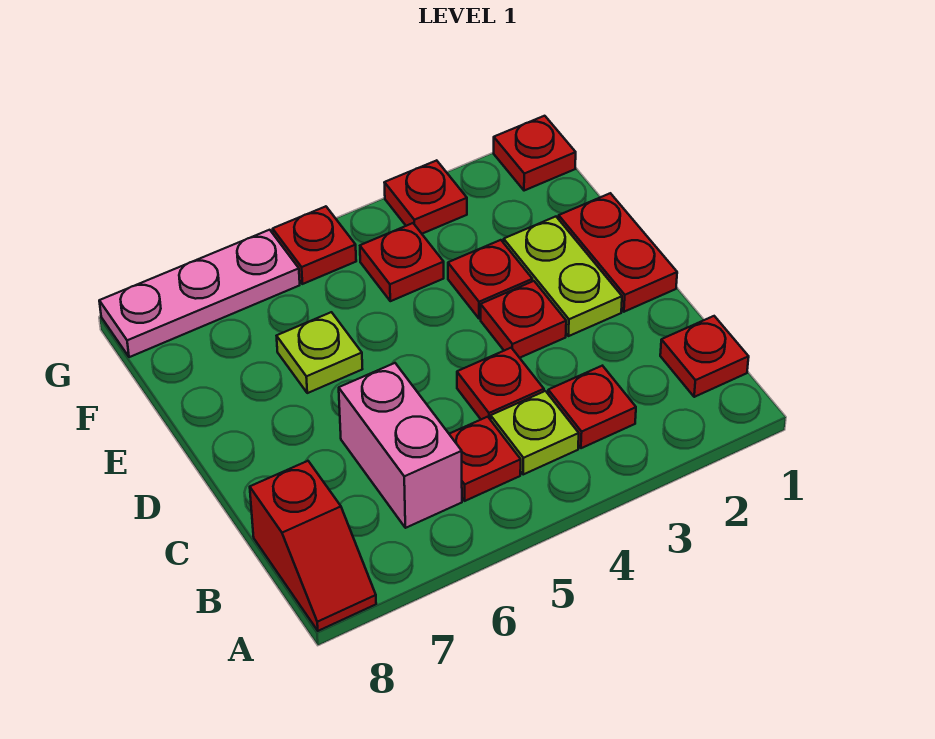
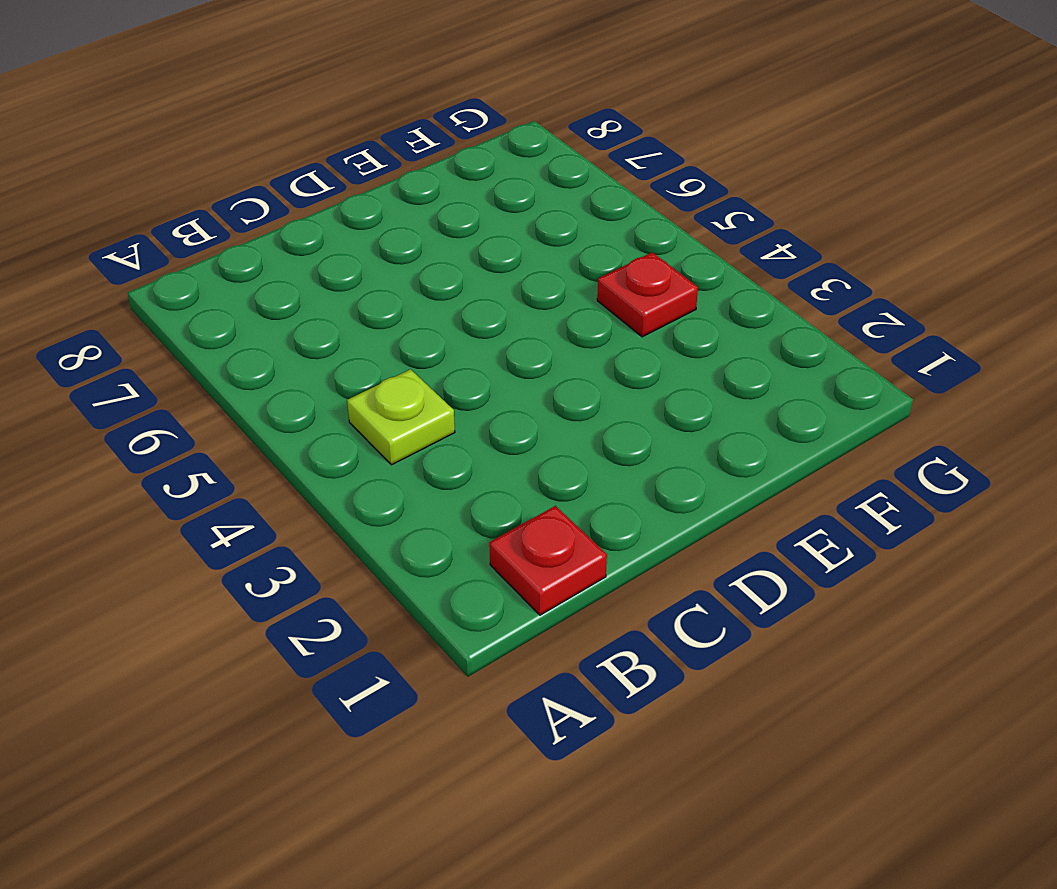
none -> red 1x2 slope [250,461,376,631]
none -> red 1x1 plate [548,366,636,448]
none -> red 1x1 plate [449,417,521,501]

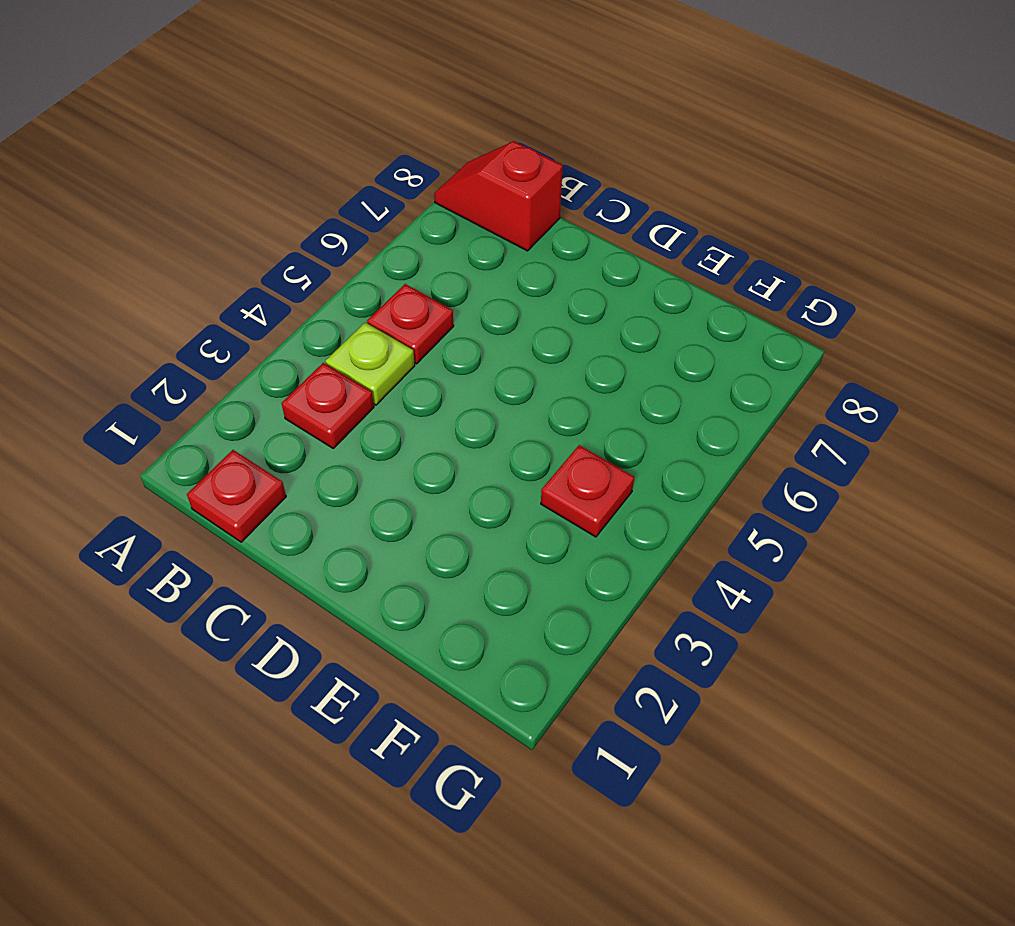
none -> pink 1x2 brick [339,363,462,528]
none -> red 1x1 plate [457,348,544,420]
none -> red 1x2 plate [559,193,677,312]

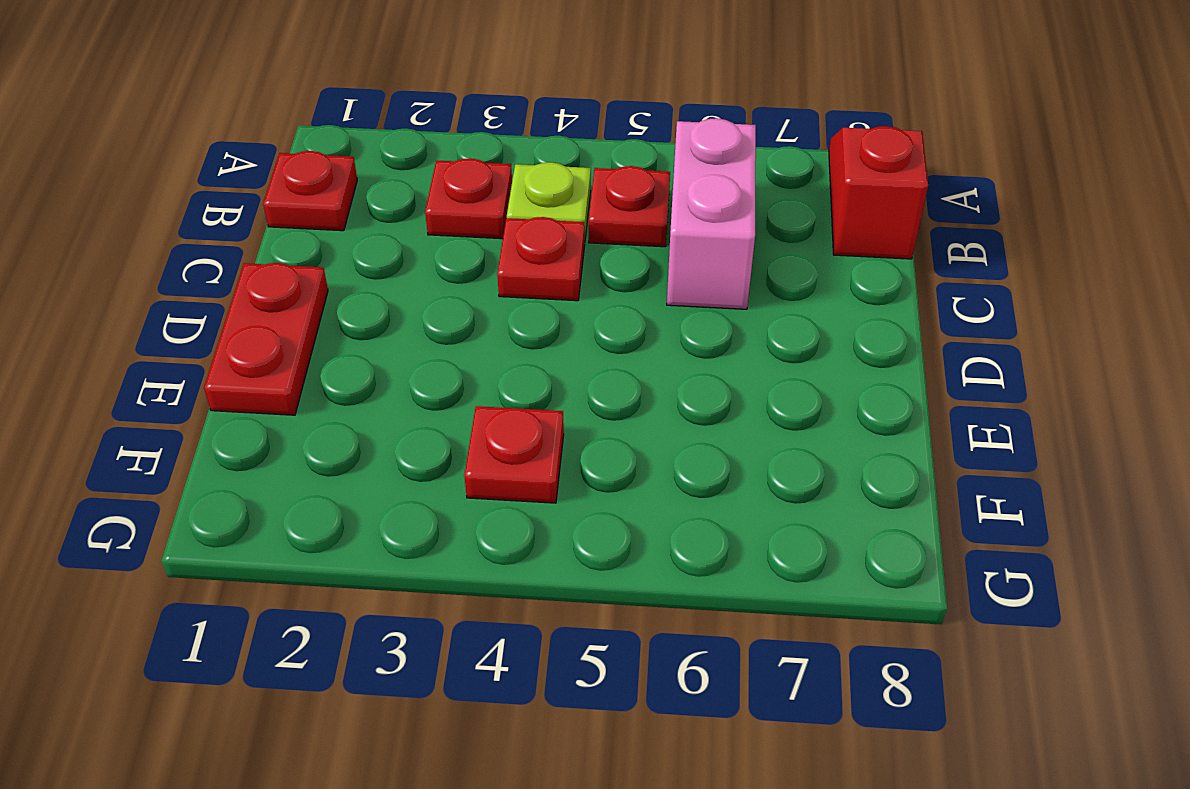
none -> lime 1x2 plate [504,217,622,336]
none -> red 1x1 plate [481,281,566,358]
none -> red 1x1 plate [448,240,532,319]

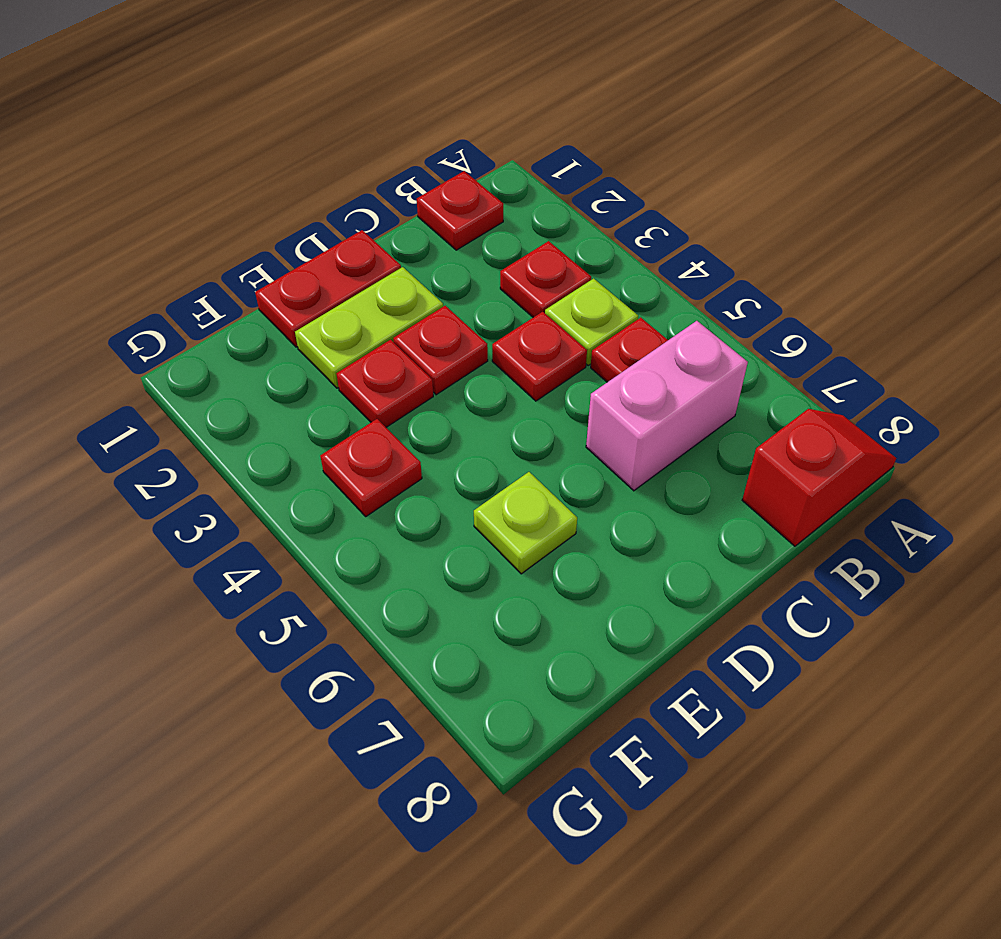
none -> red 1x1 plate [494,116,576,191]
none -> red 1x1 plate [384,160,467,234]
none -> red 1x1 plate [273,206,356,284]

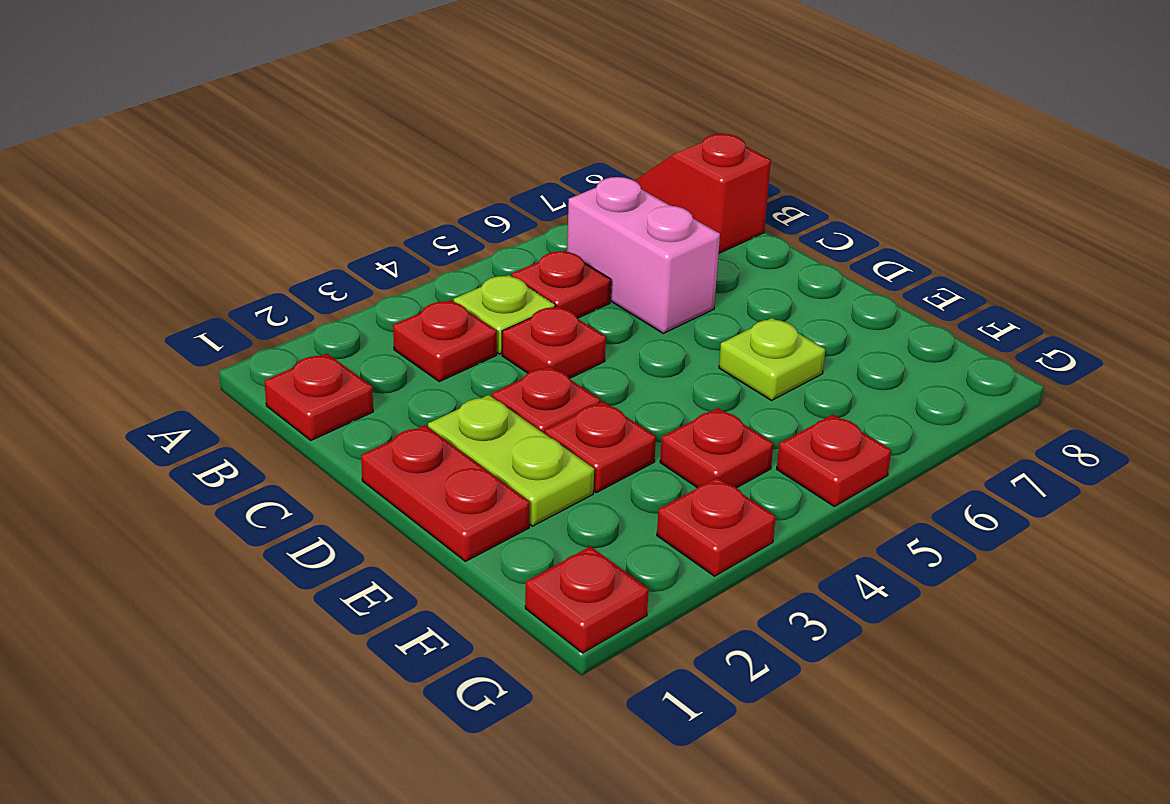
none -> pink 1x3 plate [99,230,300,357]

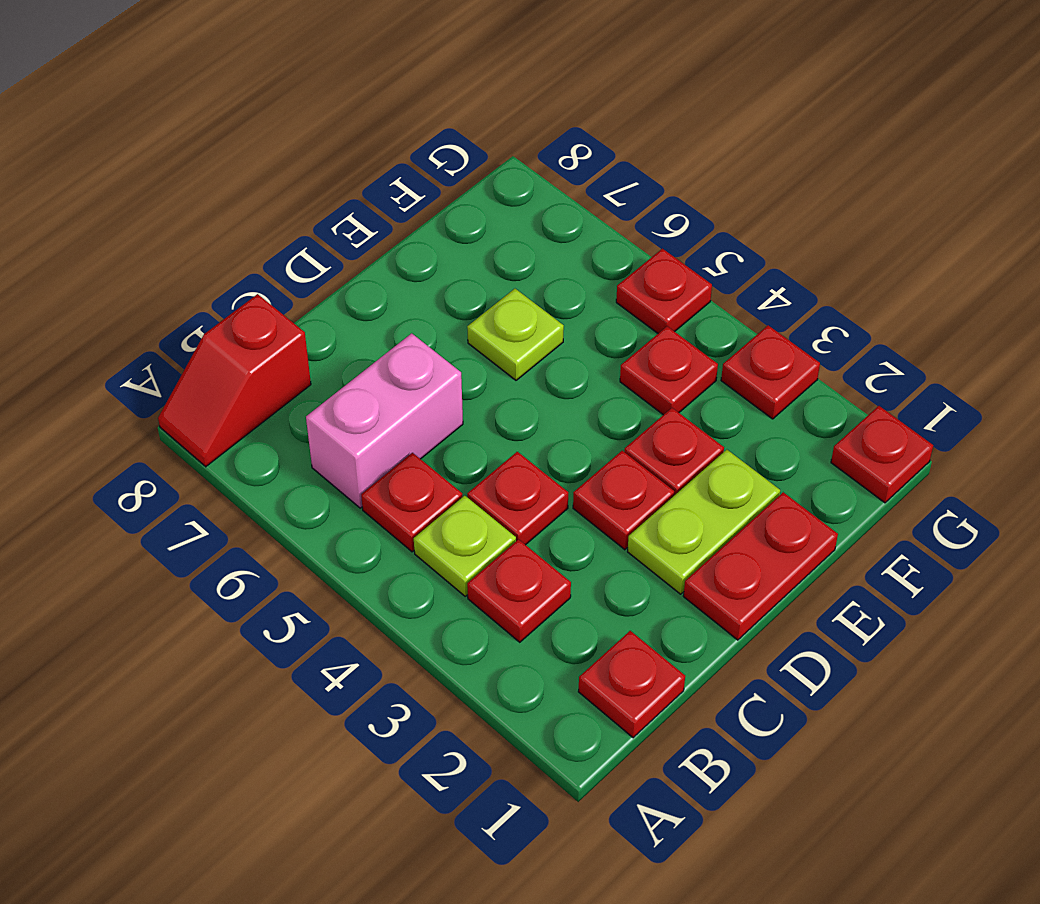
none -> pink 1x3 plate [99,230,300,357]

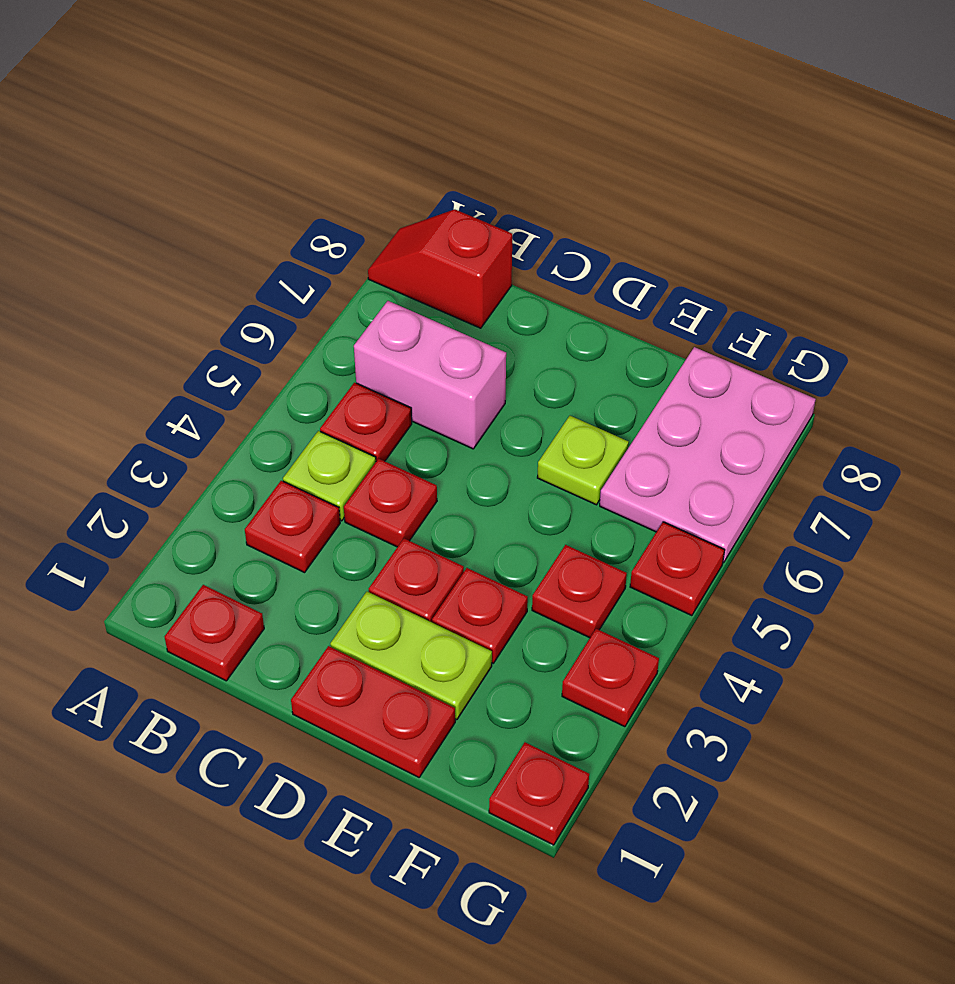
pink 2x3 plate [600,347,816,563] -> pink 1x3 plate [99,230,300,357]

